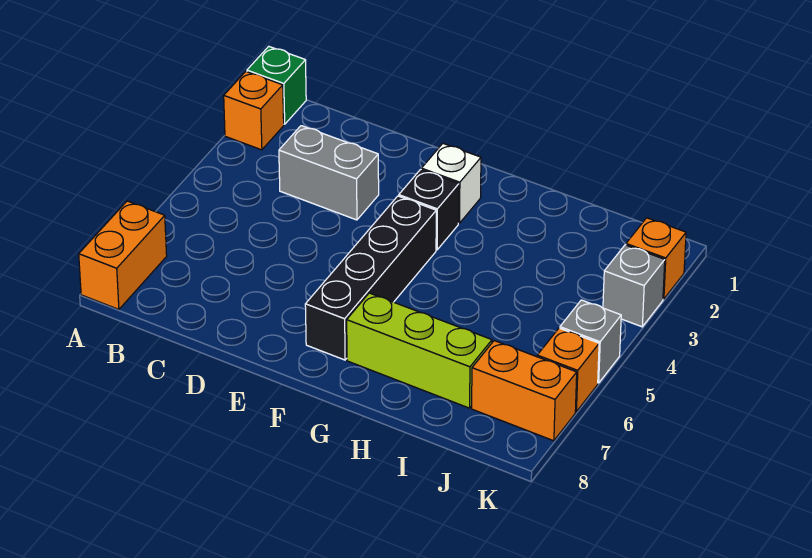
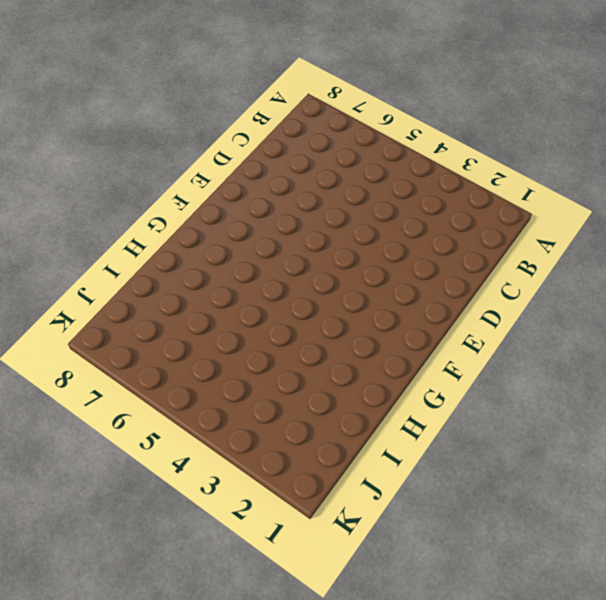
none -> green 1x1 brick [247,46,306,124]
none -> orange 1x1 brick [224,72,284,150]
none -> orange 1x2 brick [79,201,167,309]

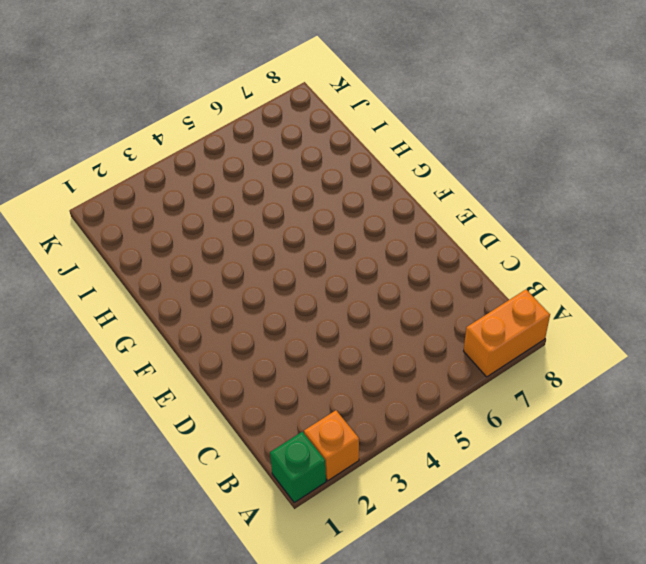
none -> grey 1x2 brick [279,126,379,220]
none -> white 1x1 brick [421,144,481,223]
none -> black 1x1 brick [399,170,459,250]

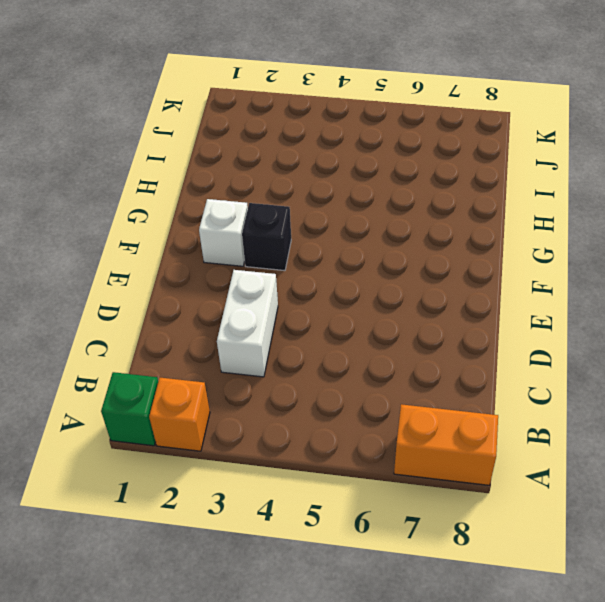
white 1x2 brick [217,270,278,377] -> grey 1x2 brick [279,126,379,220]
none -> black 1x4 brick [305,196,436,360]
none -> lime 1x3 brick [347,293,492,408]
none -> orange 1x2 brick [472,341,577,441]

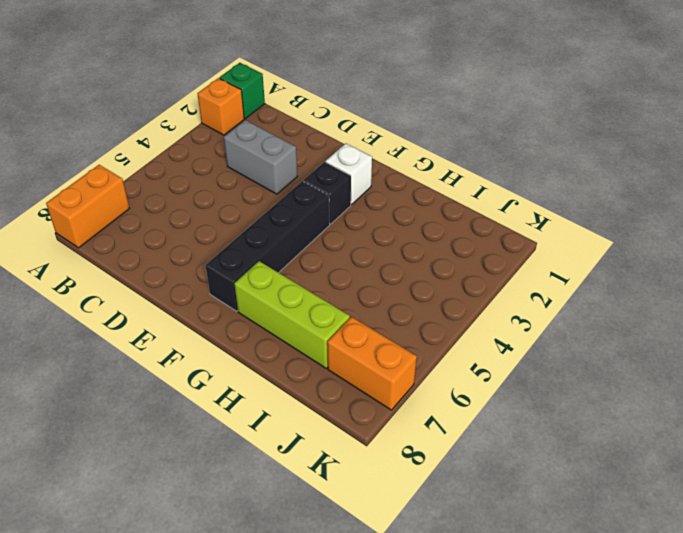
none -> orange 1x1 brick [626,218,686,299]
none -> grey 1x1 brick [603,245,665,327]
none -> grey 1x1 brick [560,300,621,383]

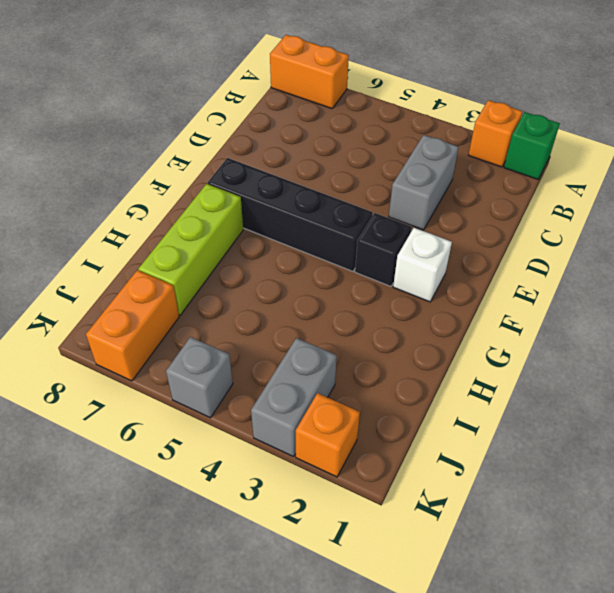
grey 1x2 brick [251,338,337,457] -> grey 1x1 brick [603,245,665,327]
none -> orange 1x1 brick [537,328,599,412]

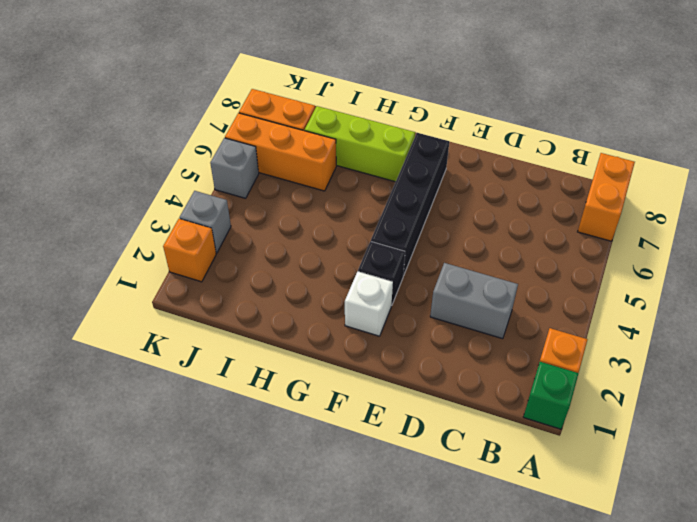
orange 1x3 brick [225,113,336,191] -> orange 1x1 brick [537,328,599,412]

